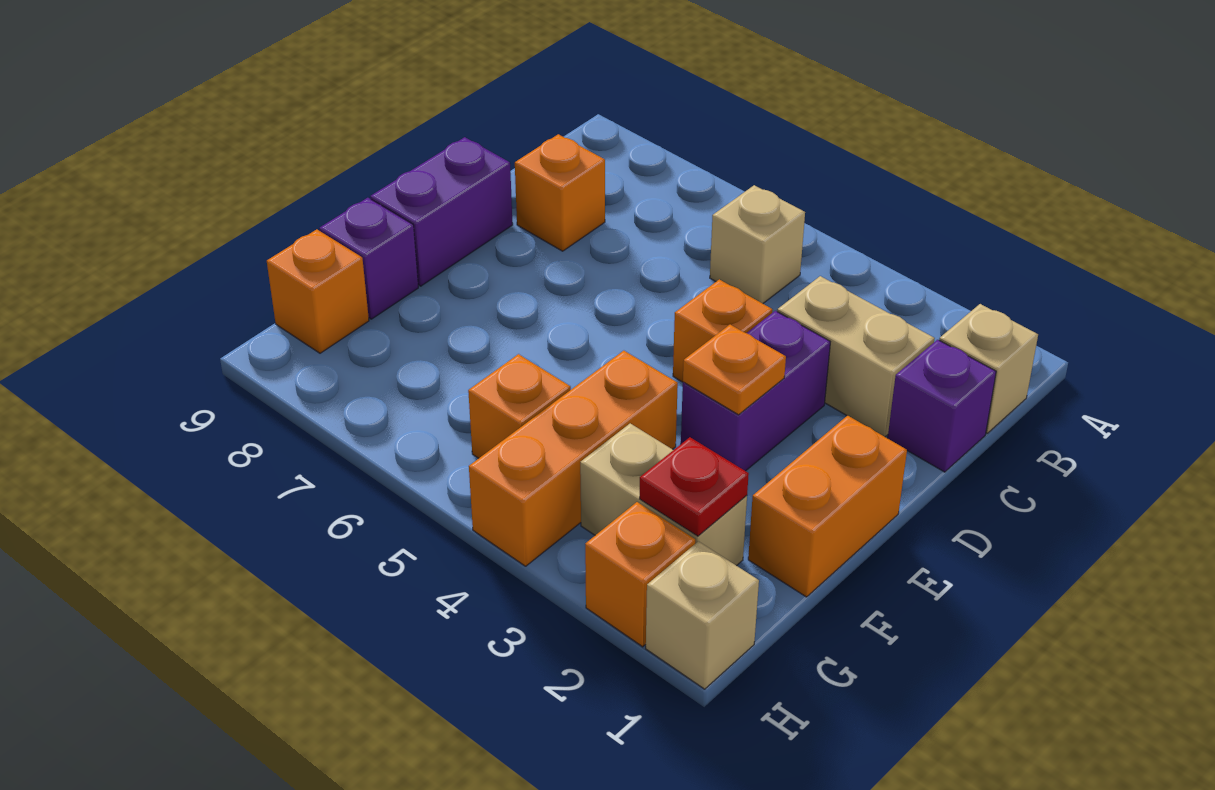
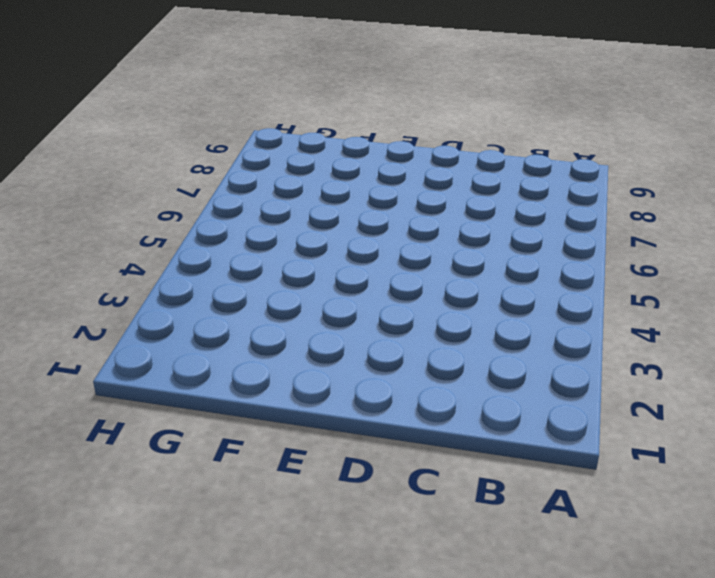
none -> tan 1x1 brick [939,304,1038,433]
none -> tan 1x1 brick [710,185,805,304]
none -> purple 1x1 brick [888,340,996,472]

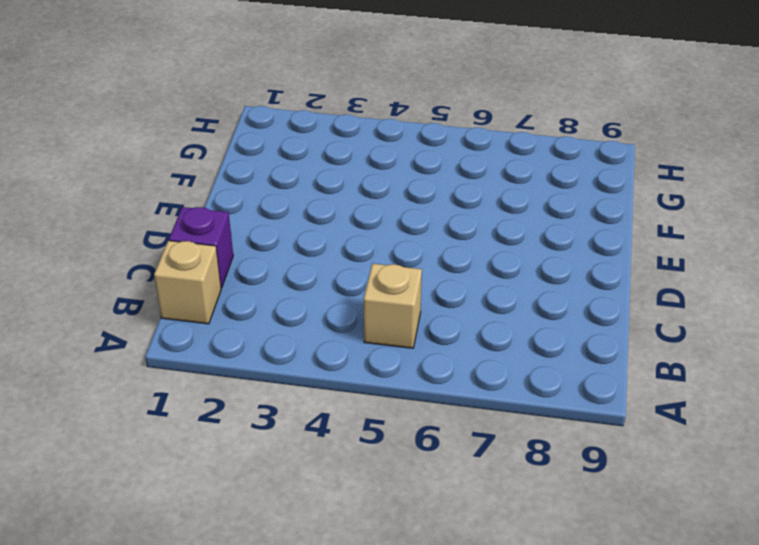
none -> tan 1x2 brick [777,276,935,437]
none -> orange 1x1 brick [515,134,605,251]
none -> purple 1x2 brick [681,311,830,471]

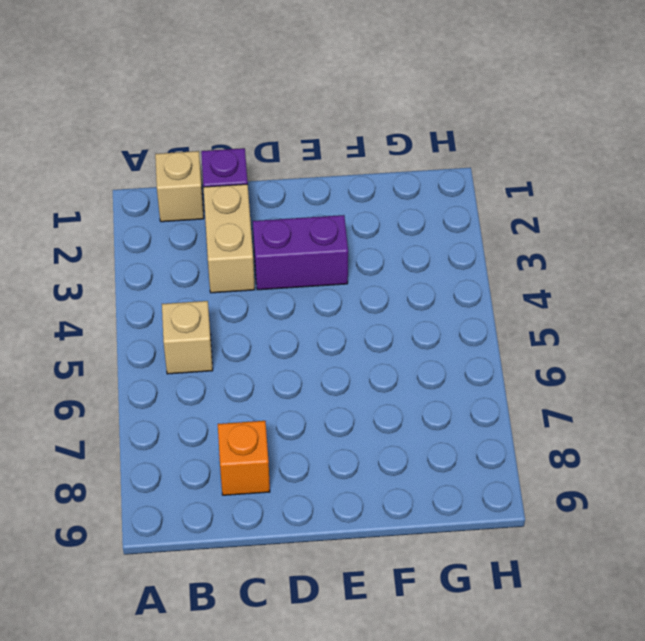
none -> orange 1x1 brick [673,279,773,382]
none -> purple 1x2 brick [370,137,513,286]
none -> orange 1x2 brick [748,416,907,597]

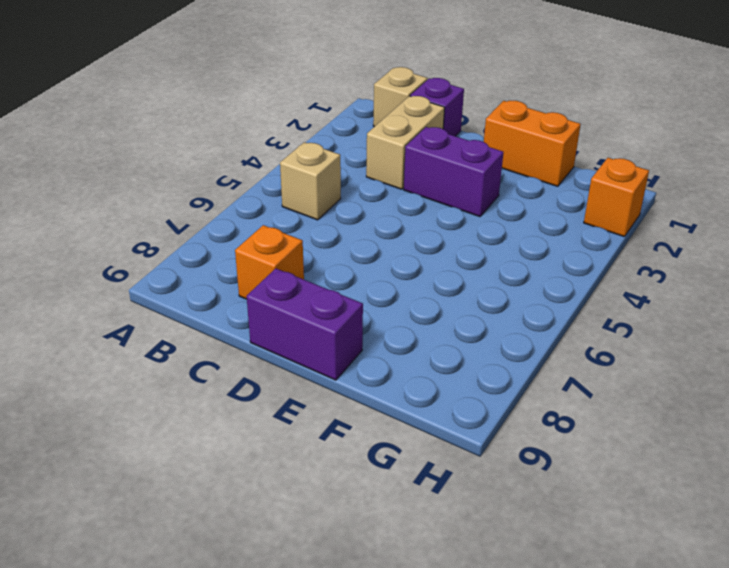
none -> orange 1x1 brick [673,279,773,382]
none -> orange 1x3 brick [469,351,678,566]
none -> purple 1x1 brick [319,198,418,319]

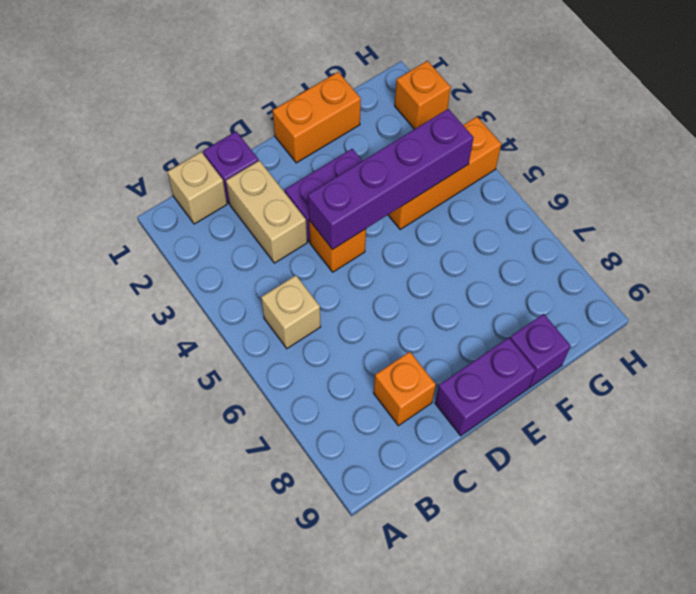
purple 1x4 brick [308,109,474,249] -> none
none -> tan 1x2 brick [580,423,747,566]
none -> orange 1x1 brick [468,354,571,458]
none -> orange 1x1 brick [267,229,369,353]

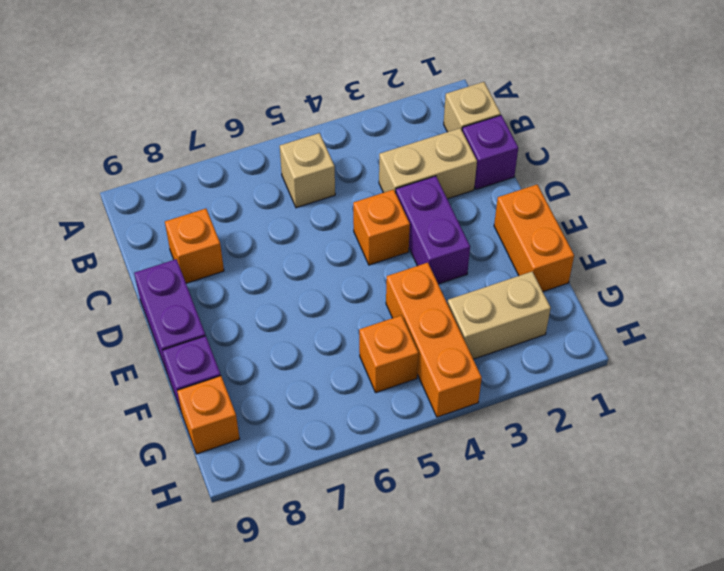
none -> tan 1x1 brick [646,541,759,689]
none -> orange 1x1 brick [585,502,695,647]
none -> orange 1x1 plate [683,325,786,415]

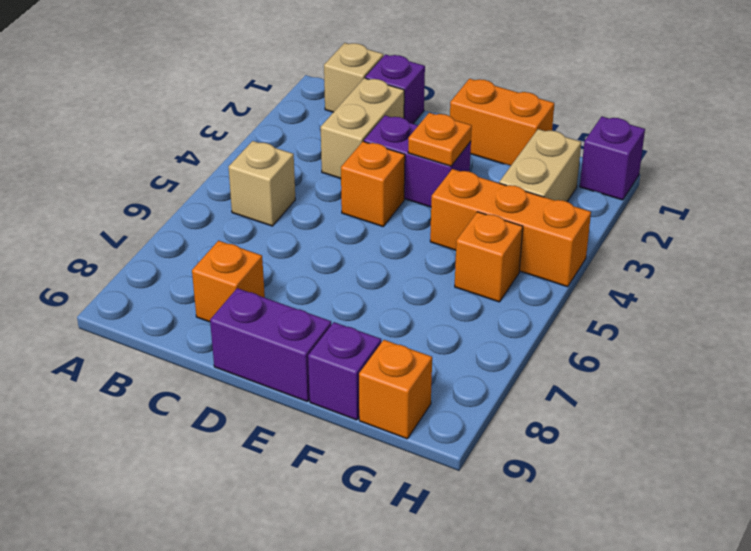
purple 1x1 brick [580,117,645,200] -> tan 1x1 brick [646,541,759,689]
none -> orange 1x1 brick [585,502,695,647]
none -> red 1x1 plate [640,437,749,536]

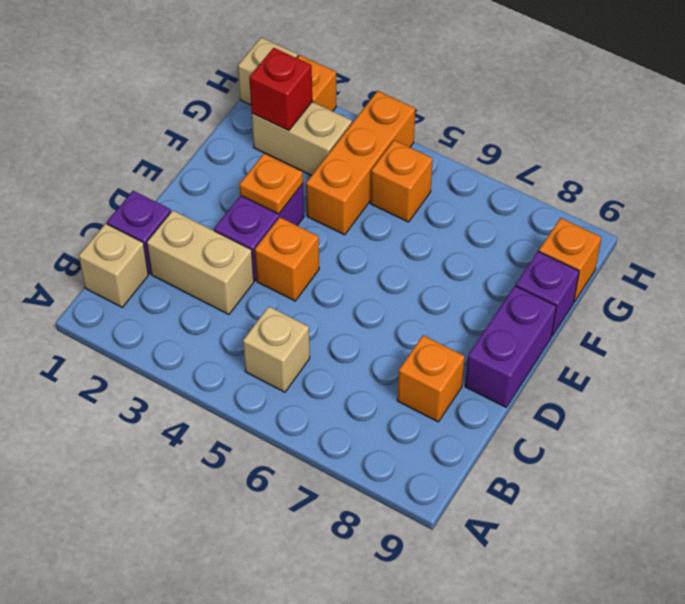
red 1x1 brick [249,48,312,131] -> red 1x1 plate [640,437,749,536]
none -> orange 1x2 brick [748,416,907,597]

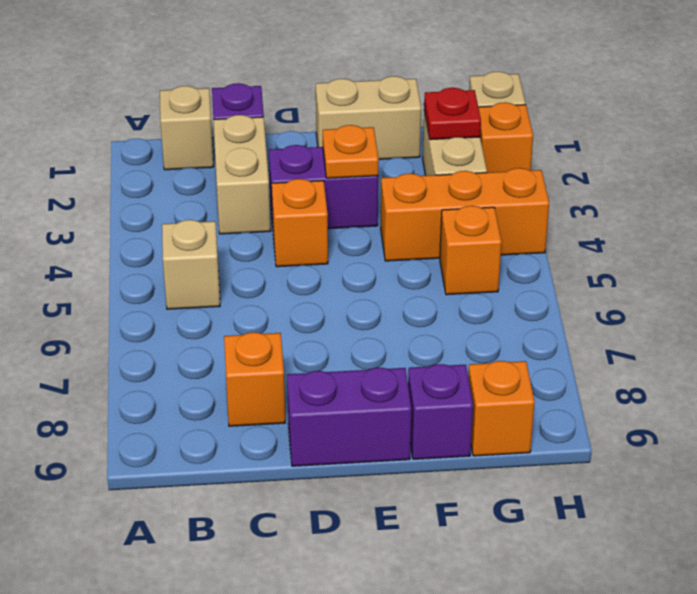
tan 1x2 brick [316,76,421,159] -> orange 1x2 brick [748,416,907,597]

